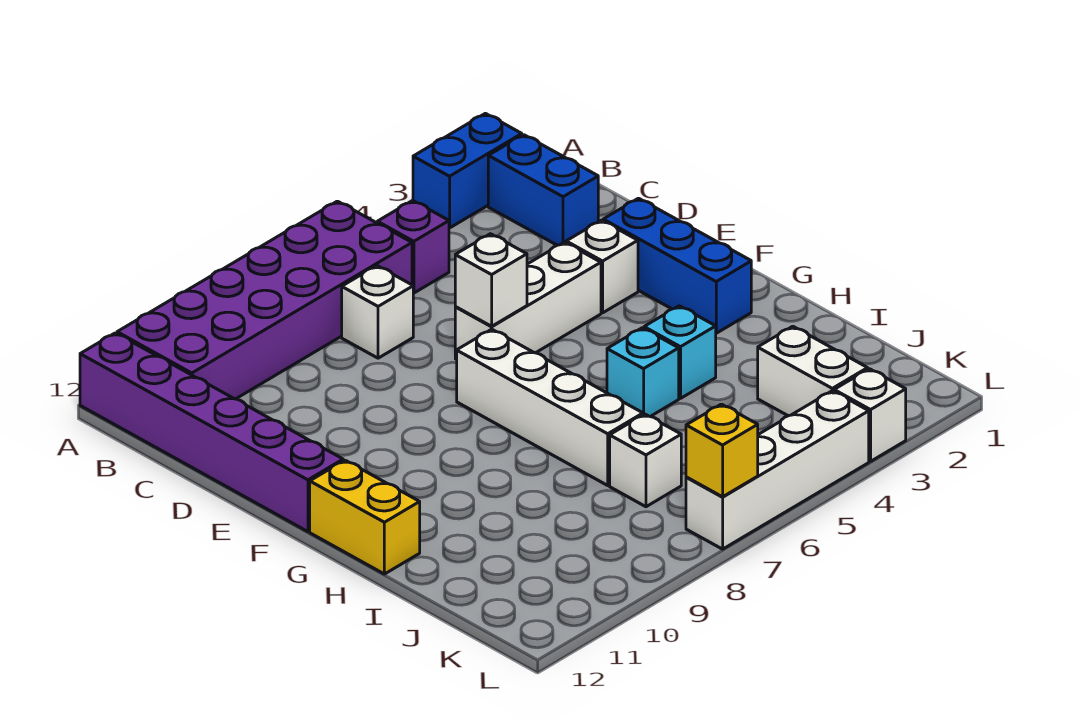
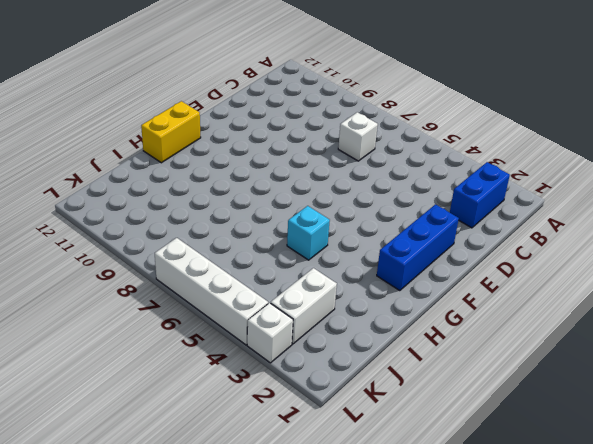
none -> blue 1x2 brick [413,113,522,228]
none -> purple 2x6 brick [117,201,412,399]
none -> purple 1x6 brick [80,333,343,532]

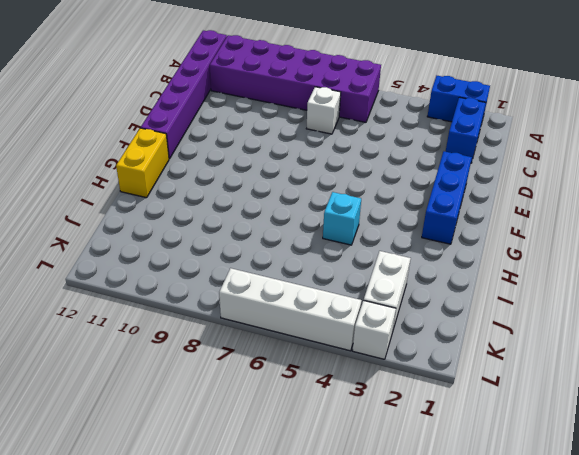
none -> purple 1x1 brick [377,200,449,293]
none -> white 1x1 brick [566,220,638,313]
none -> white 1x3 brick [455,242,601,359]

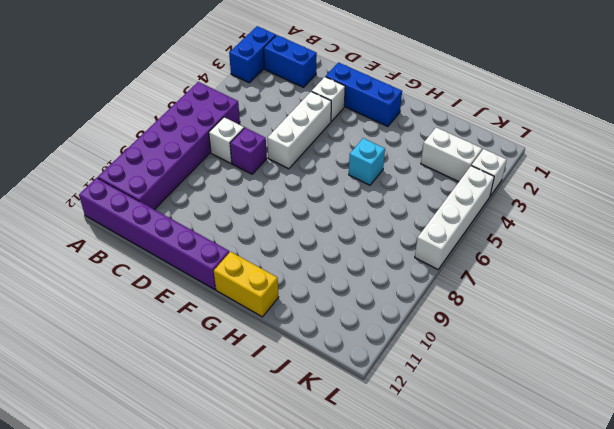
purple 1x1 brick [230,128,267,174] -> purple 1x1 brick moved to [377,200,449,293]
none -> white 1x4 brick [457,329,643,485]
none -> cyan 1x1 brick [644,306,716,398]
none -> white 1x1 brick [610,414,681,507]

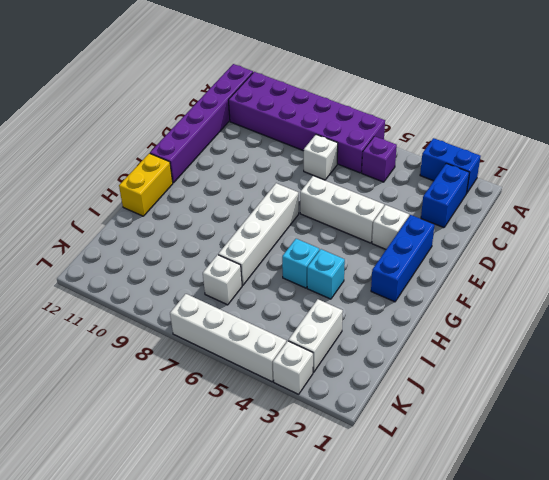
none -> white 1x1 brick [455,234,527,326]
none -> yellow 1x1 brick [686,404,758,497]

